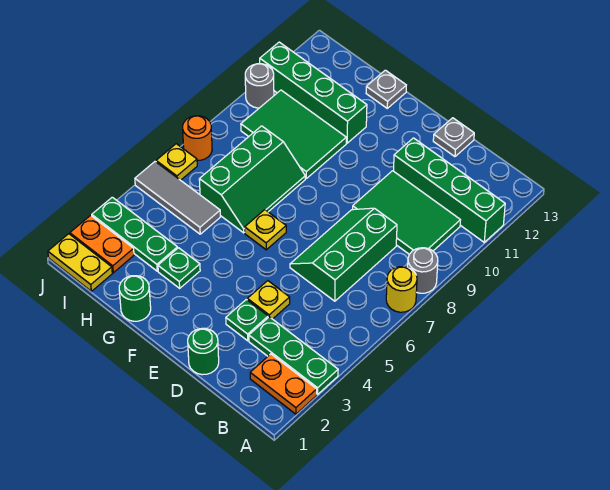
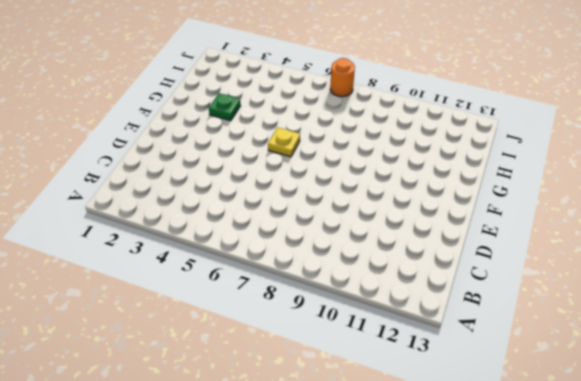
none -> orange 1x2 plate [250,354,317,414]
none -> green 1x3 plate [249,317,338,394]
none -> yellow 1x1 round brick [386,267,417,312]

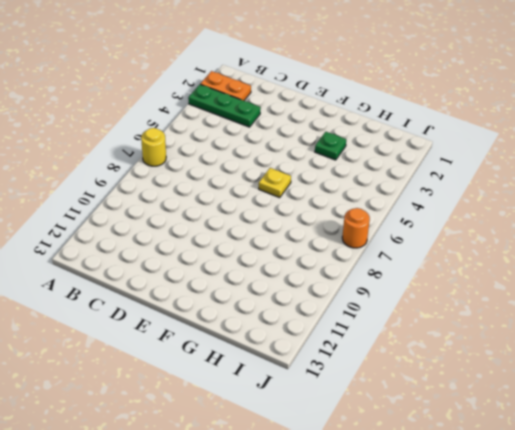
none -> grey 1x1 round brick [408,248,438,293]
none -> green 1x4 brick [394,138,505,242]
none -> green 2x3 tile [353,171,460,254]

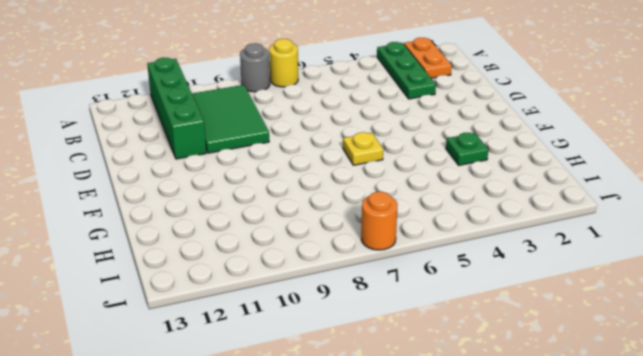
none -> green 2x3 slope [290,208,397,301]
none -> green 1x1 round brick [188,328,219,375]
none -> green 1x1 plate [226,299,268,341]

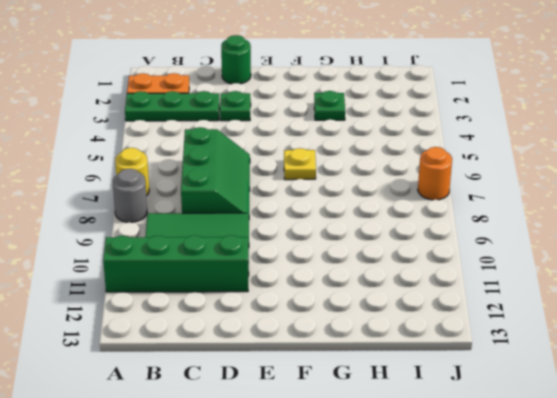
none -> yellow 1x1 plate [247,281,290,319]
none -> grey 1x1 plate [433,118,474,157]
none -> green 1x1 round brick [119,276,151,321]

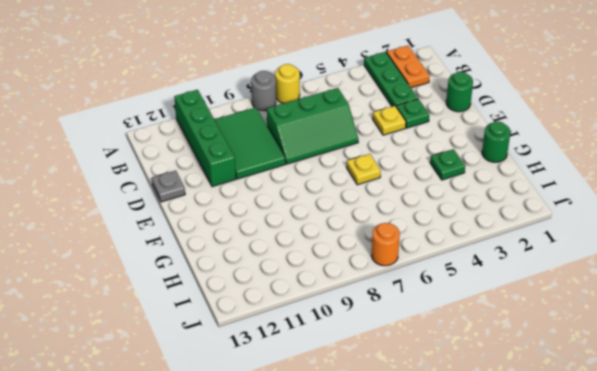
none -> green 2x3 slope [199,126,305,233]
none -> green 2x3 tile [241,90,346,178]
none -> green 1x4 brick [260,42,367,143]

